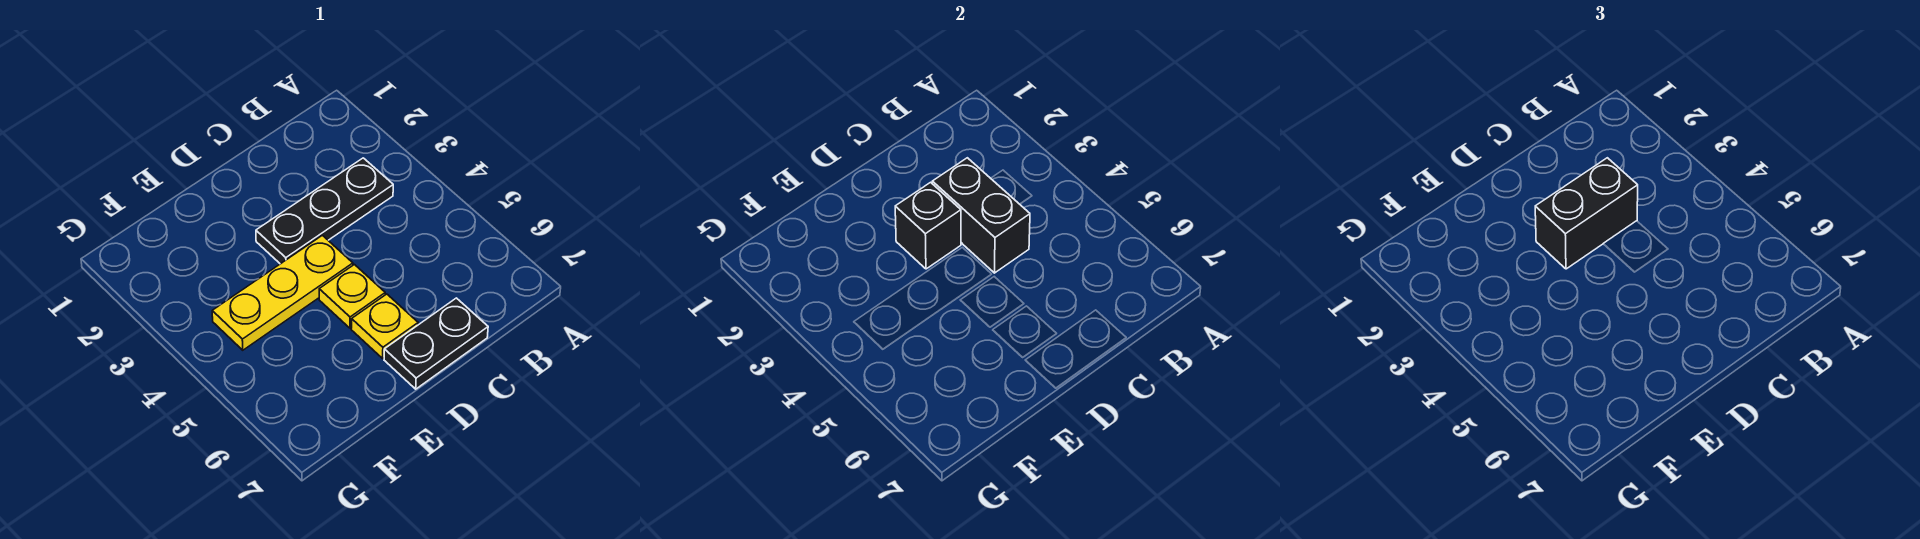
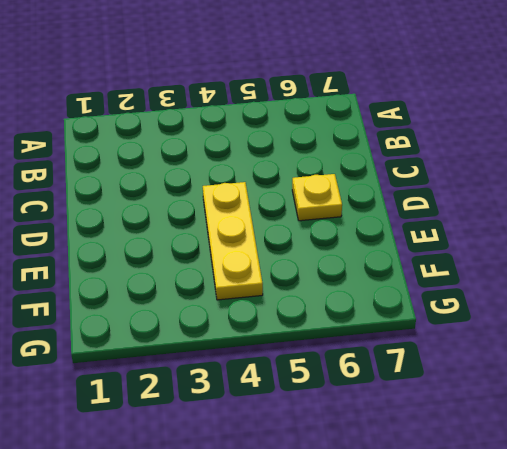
none -> black 1x3 plate [256,158,393,264]
none -> black 1x2 plate [384,298,488,389]

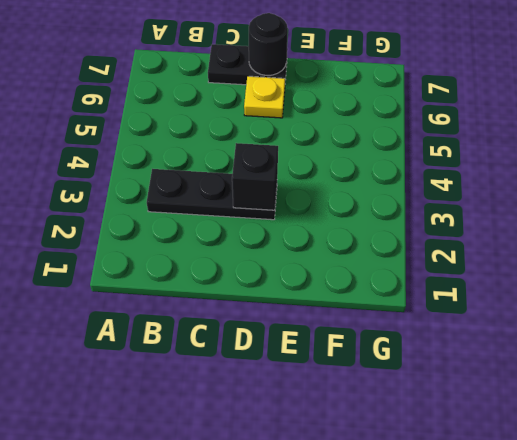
black 1x1 round brick [249,13,288,75] -> none
none -> yellow 1x3 plate [212,235,353,350]
none -> yellow 1x1 plate [319,265,385,328]

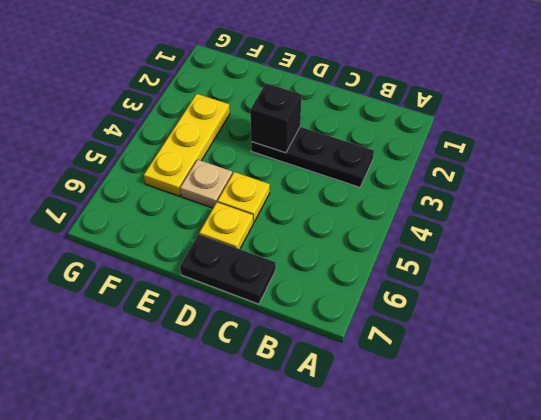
tan 1x1 plate [180,160,232,208] -> none
yellow 1x3 plate [144,94,230,196] -> yellow 1x3 plate turned to [212,235,353,350]
none -> black 1x2 brick [932,158,1030,273]
none -> black 1x2 brick [1535,158,1638,269]

